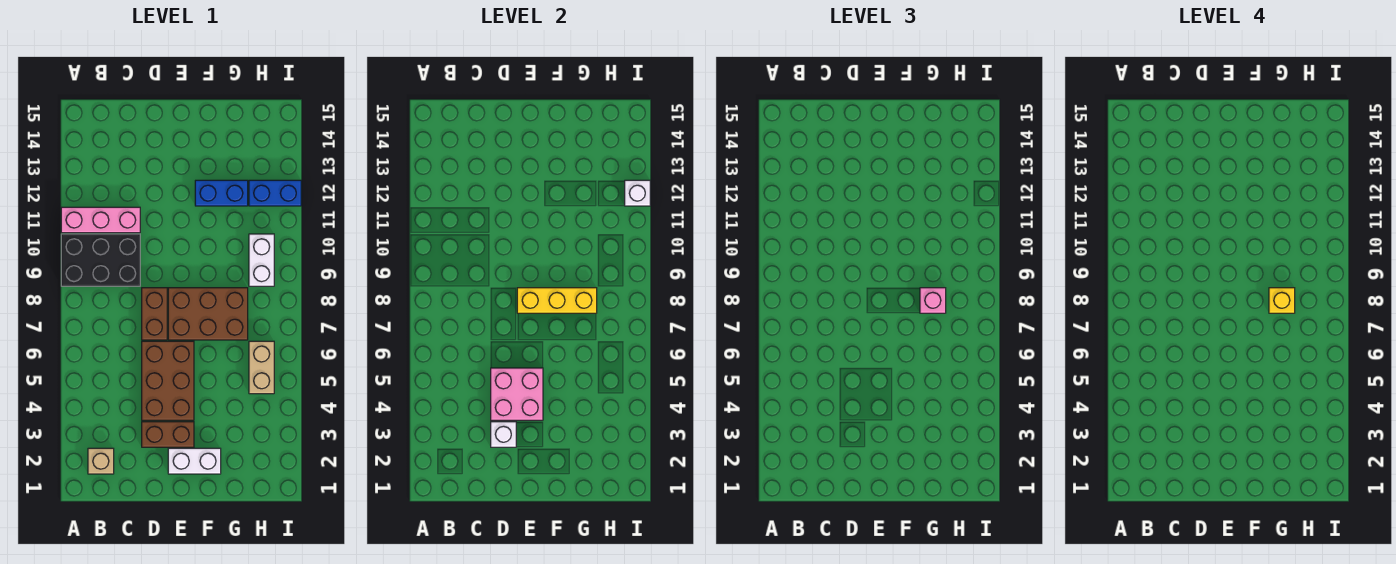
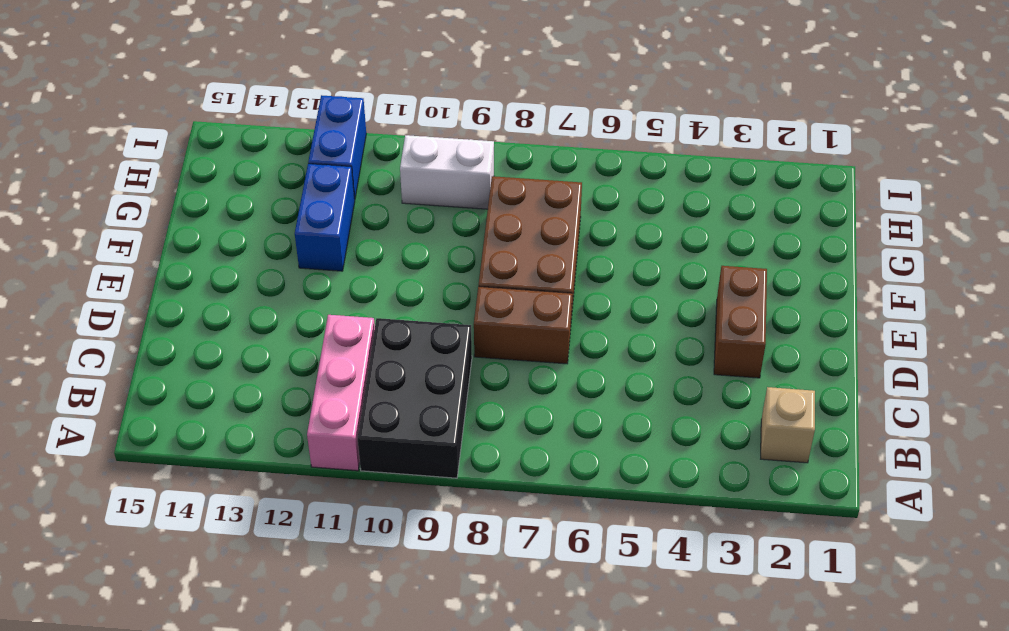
none -> brown 2x3 brick [142,341,194,420]
none -> white 1x2 brick [168,448,221,474]
none -> tan 1x2 brick [249,341,274,394]

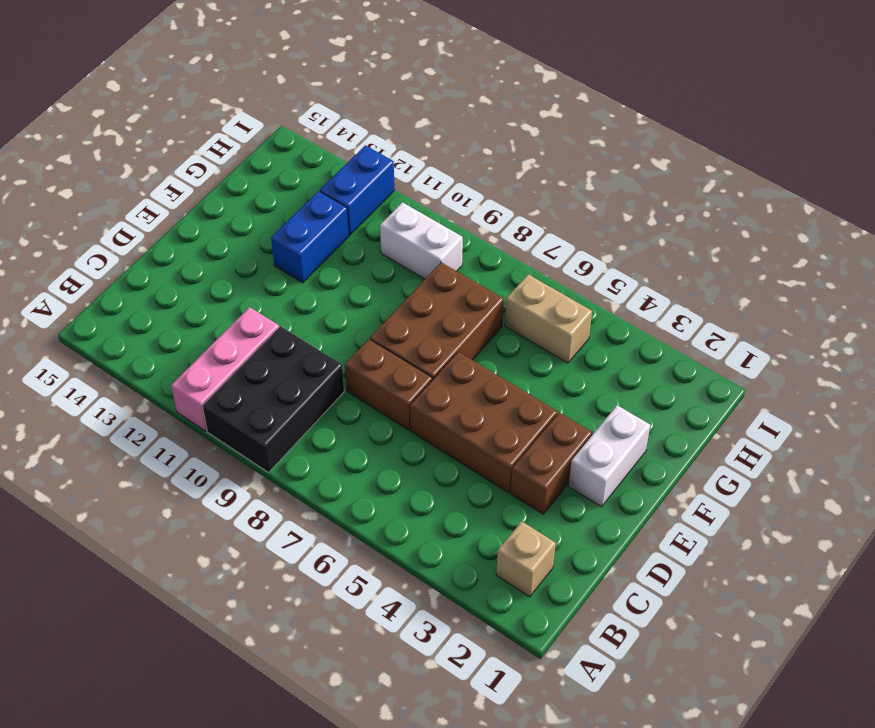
none -> white 1x1 brick [491,422,516,447]
none -> pink 2x2 brick [491,368,543,420]
none -> yellow 1x3 brick [517,288,597,313]

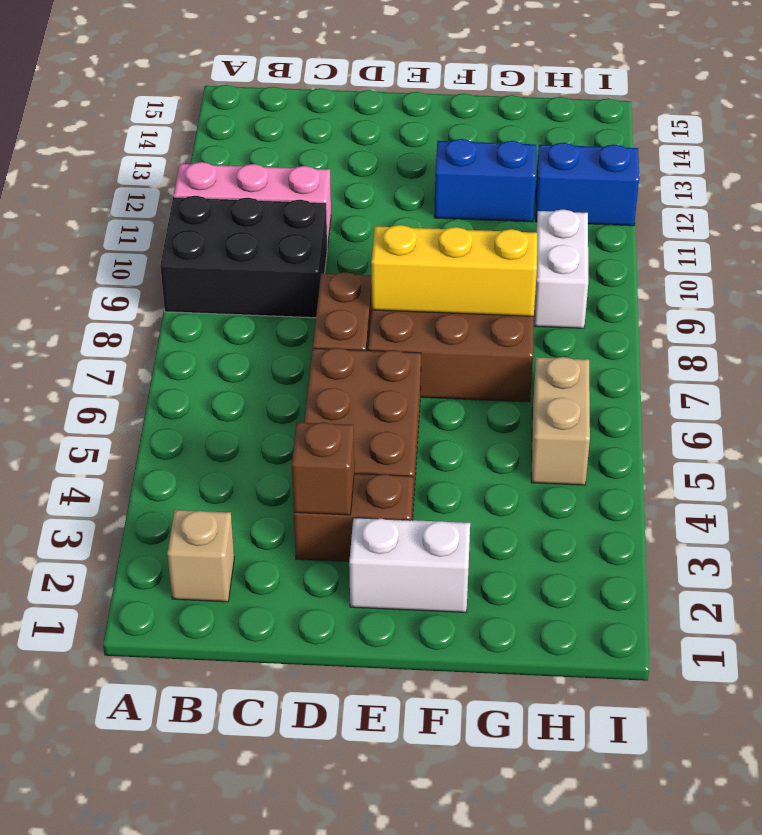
brown 1x1 brick [292,422,354,515] -> white 1x1 brick [491,422,516,447]
none -> pink 2x2 brick [491,368,543,420]
none -> white 1x1 brick [625,180,650,206]
none -> pink 1x1 brick [920,288,946,313]

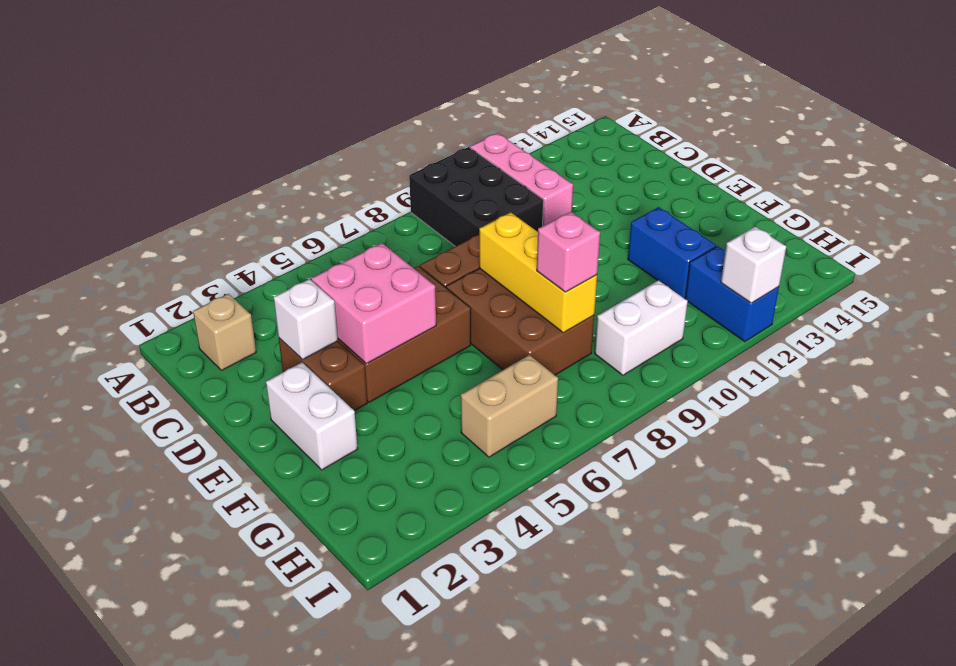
none -> yellow 1x1 brick [1269,288,1295,313]

